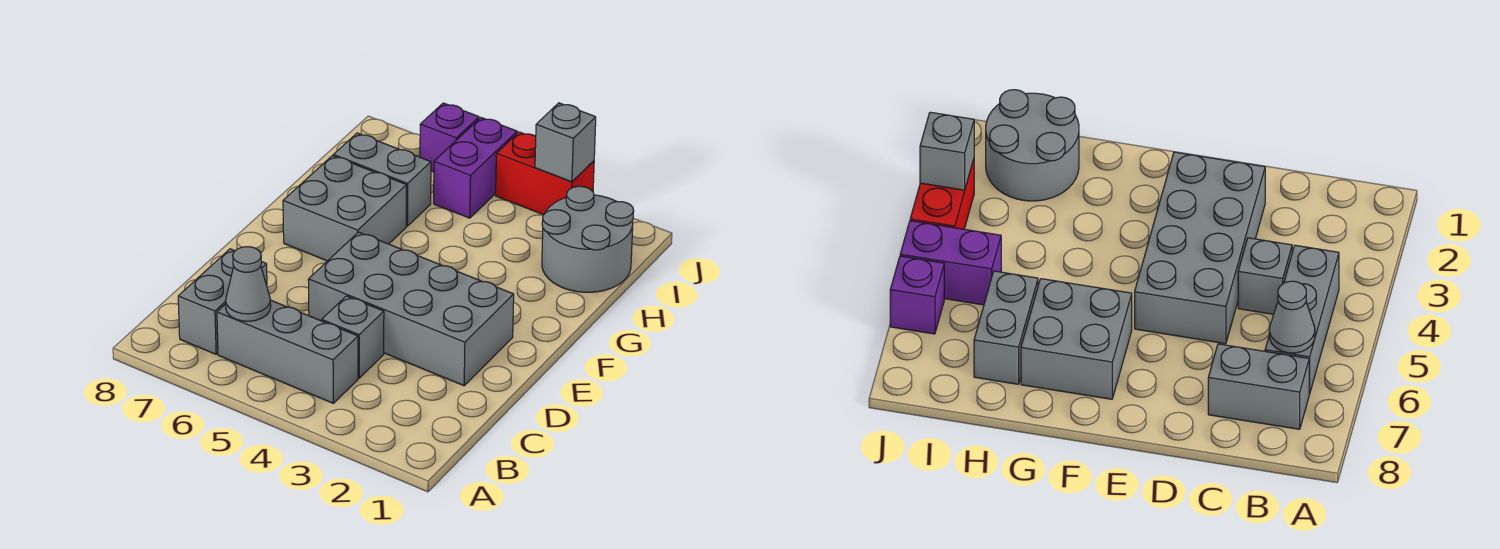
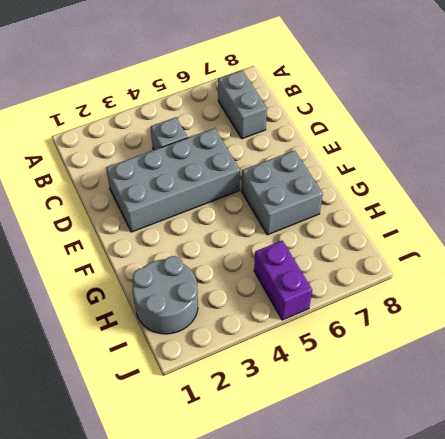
none -> grey 1x3 brick [217,300,358,403]
none -> grey 1x2 brick [333,133,431,226]
none -> red 1x2 brick [496,132,594,215]

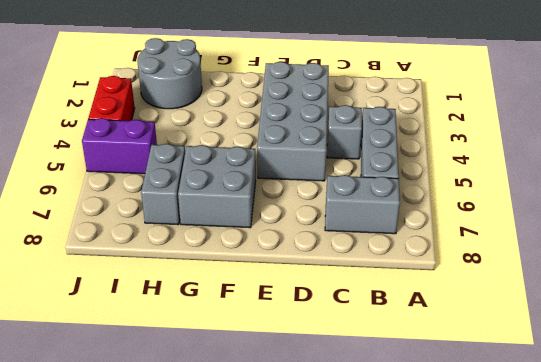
none -> purple 1x1 brick [420,103,479,172]
none -> grey 1x1 cone [226,247,271,321]
none -> grey 1x1 brick [535,103,596,182]

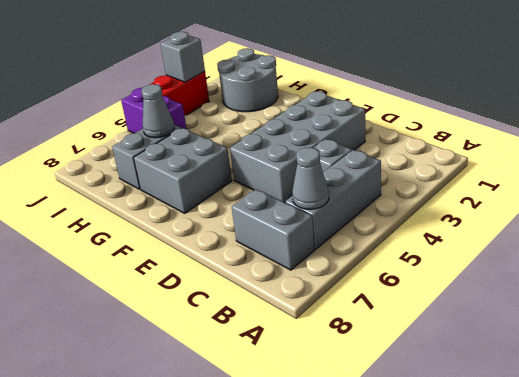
grey 1x1 cone [142,84,174,138] -> none
none -> purple 1x1 brick [420,103,479,172]

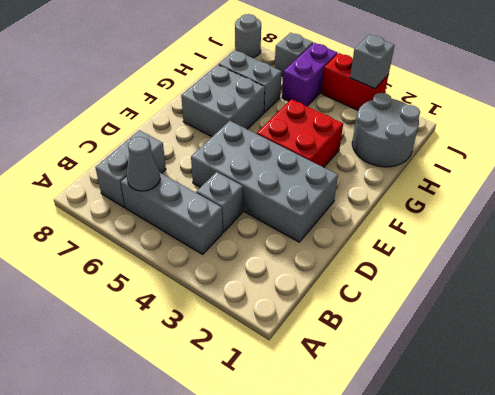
red 2x2 brick [257,99,343,168] -> none
grey 1x1 brick [275,33,313,76] -> purple 1x1 brick [420,103,479,172]
grey 1x1 round brick [235,14,261,58] -> none

